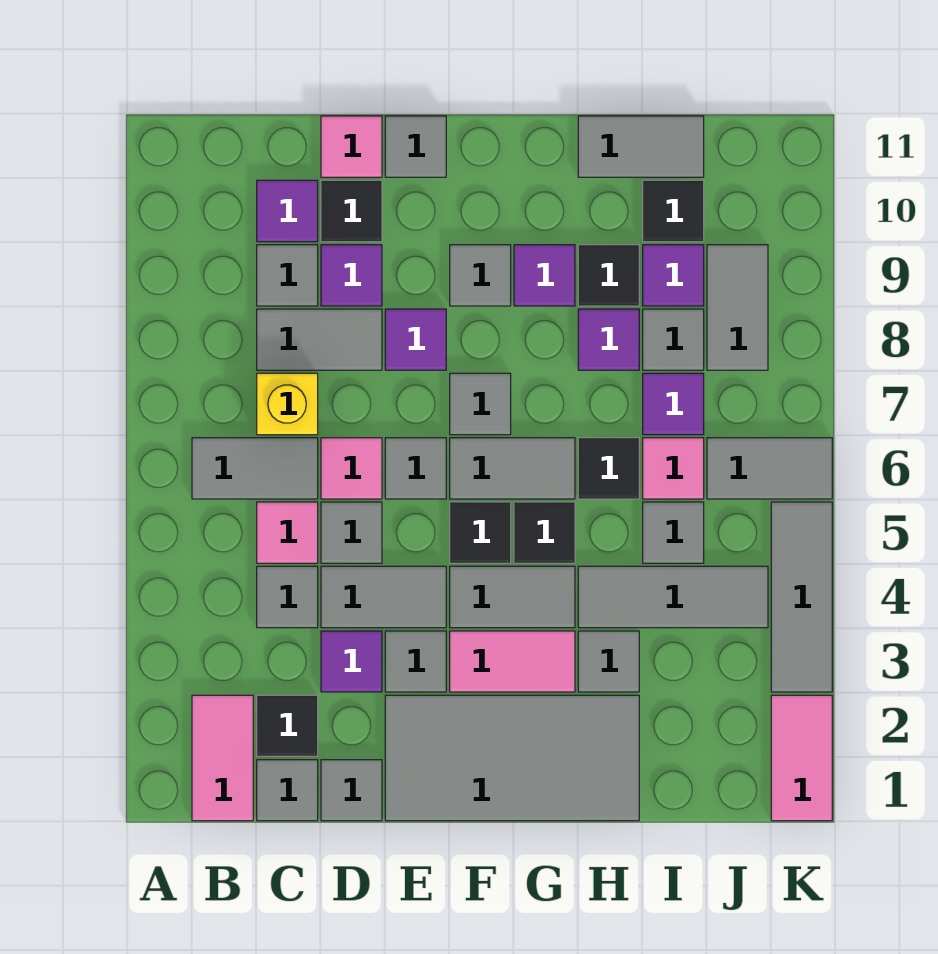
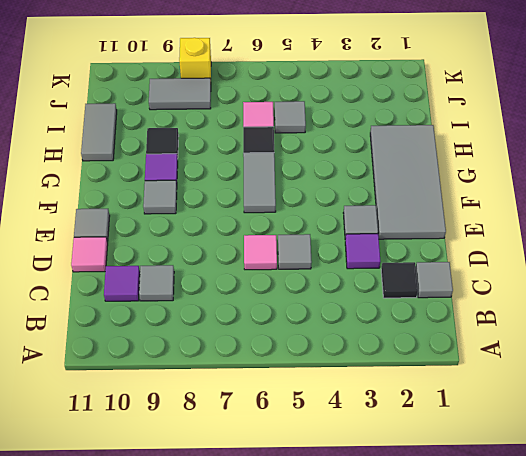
yellow 1x1 brick [179,38,211,79] -> yellow 1x1 brick moved to [257,373,318,435]
none -> pink 1x2 tile [192,695,253,821]
none -> grey 1x2 tile [192,438,318,499]
none -> grey 1x1 tile [257,566,318,628]
none -> pink 1x1 tile [257,502,318,563]

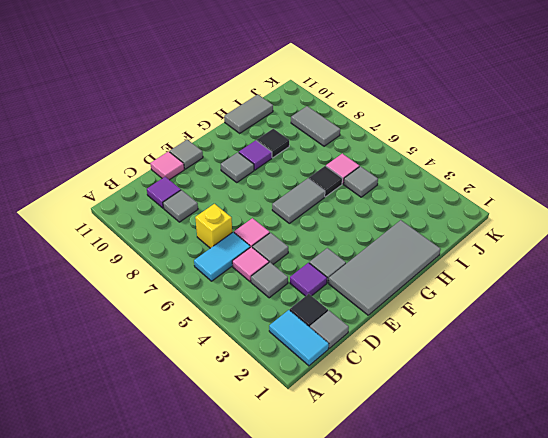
cyan 1x2 tile [269,310,329,366] -> pink 1x2 tile [192,695,253,821]
cyan 1x2 tile [194,232,250,281] -> grey 1x2 tile [192,438,318,499]
none -> grey 1x2 tile [257,309,382,370]
none -> grey 1x1 tile [321,760,382,821]
none -> grey 1x2 tile [321,566,446,628]
none -> purple 1x1 tile [321,245,382,306]

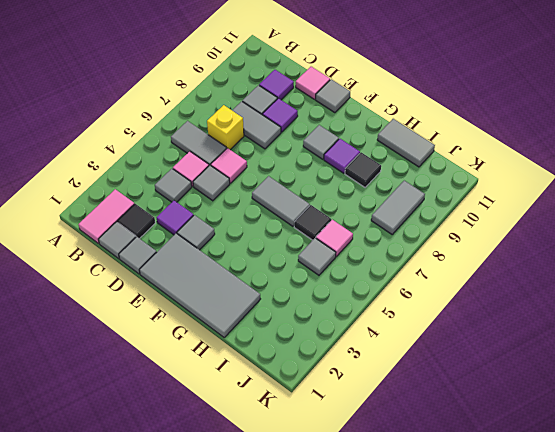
none -> grey 1x2 tile [321,566,446,628]
none -> black 1x1 tile [321,180,382,242]
none -> grey 1x1 tile [385,438,446,499]
none -> purple 1x1 tile [385,309,446,370]

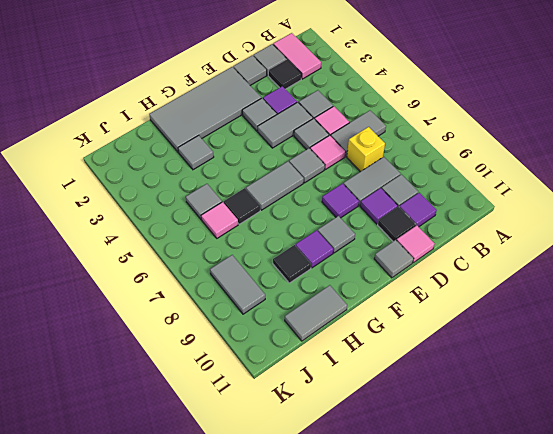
none -> pink 1x2 tile [450,631,575,692]
none -> grey 1x2 tile [450,566,575,628]
none -> black 1x1 tile [450,502,511,563]
none -> grey 1x1 tile [450,373,511,435]

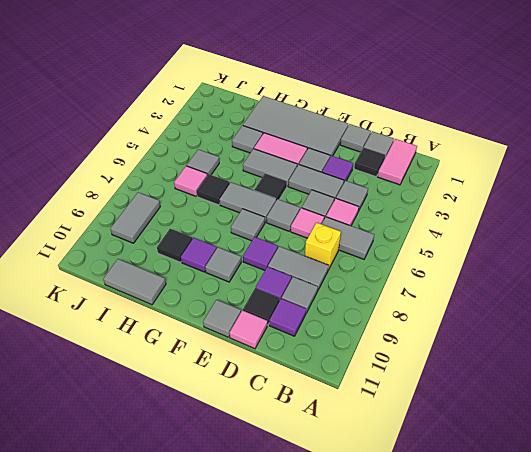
none -> black 1x1 tile [514,502,575,563]
none -> grey 1x3 tile [578,566,768,628]
none -> purple 1x1 tile [578,309,639,370]
none -> purple 1x1 tile [643,373,704,435]

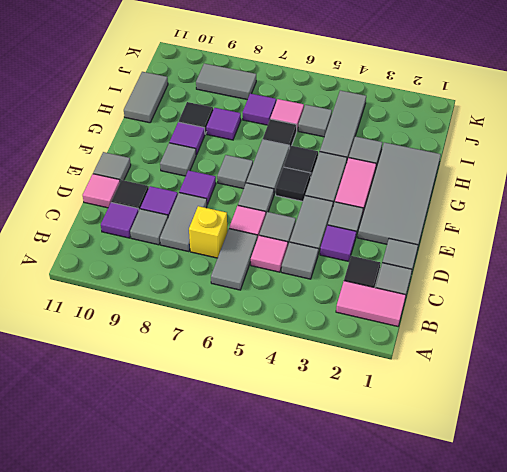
none -> grey 1x1 tile [643,309,704,370]
none -> purple 1x1 tile [643,245,704,306]
none -> black 1x1 tile [643,180,704,242]
none -> grey 1x2 tile [707,438,832,499]

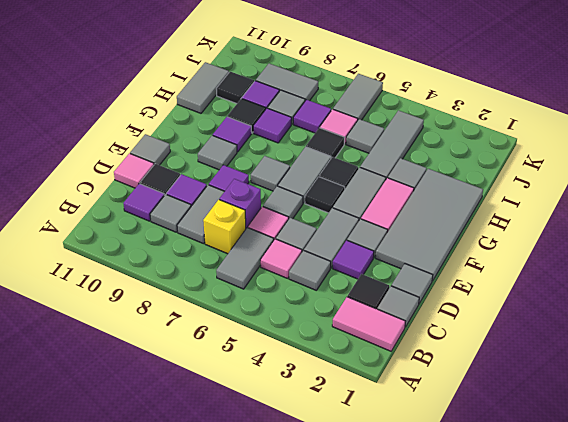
purple 1x1 brick [219,179,261,228] -> none
none -> pink 1x2 tile [771,695,832,821]
none -> grey 1x3 tile [771,502,832,692]

